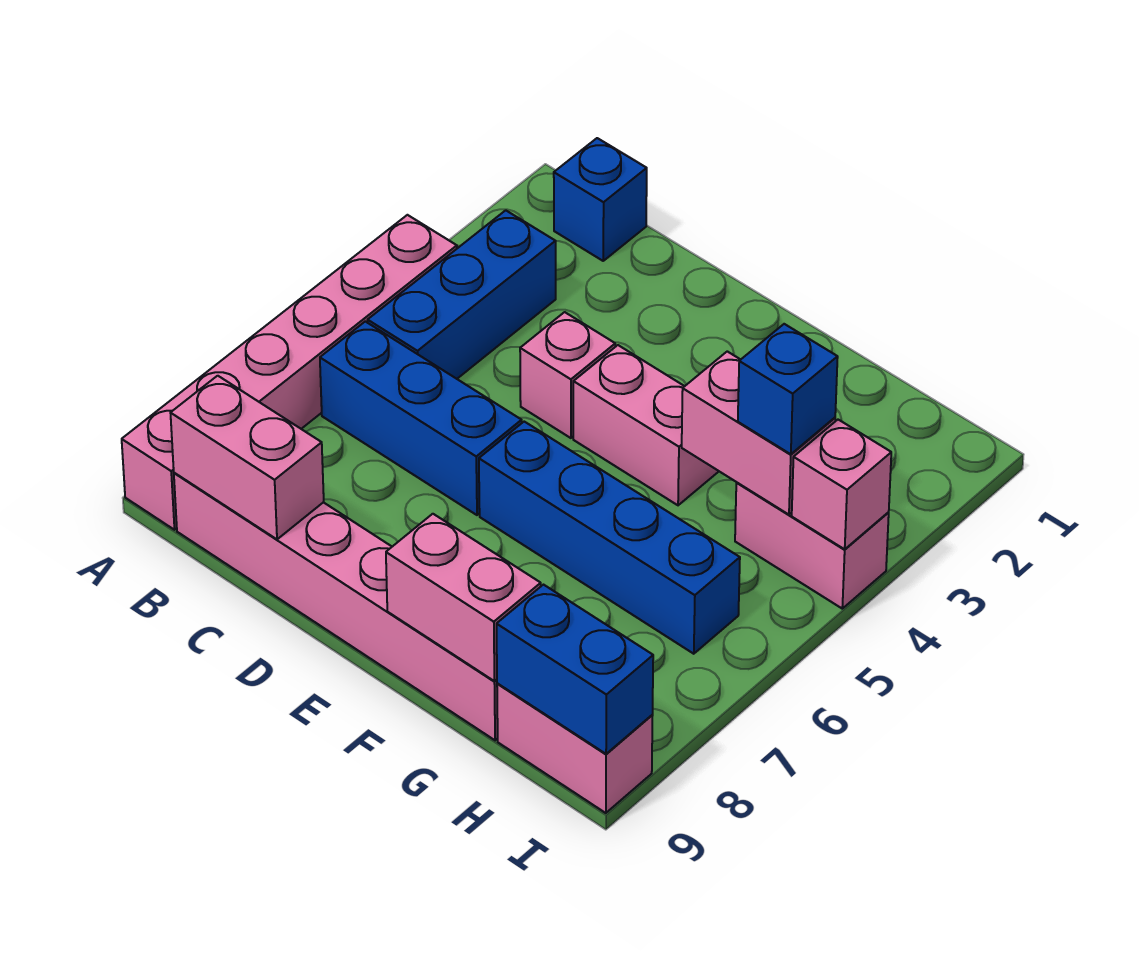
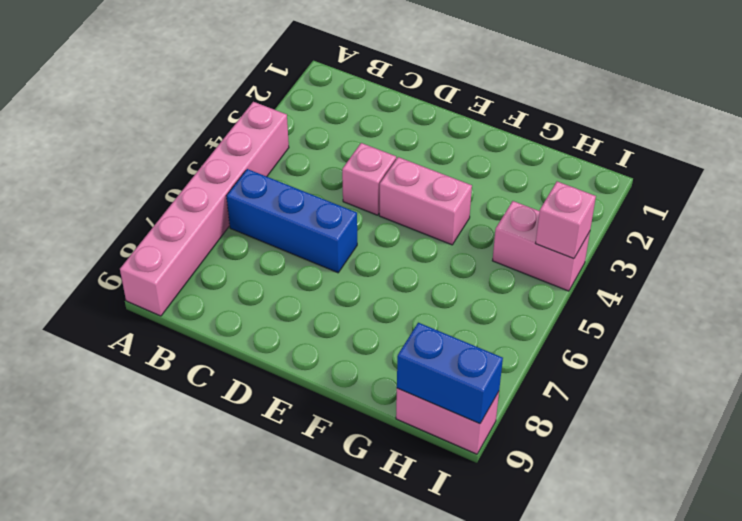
none -> blue 1x1 brick [554,138,647,261]
none -> blue 1x3 brick [368,210,556,379]
none -> pink 1x6 brick [174,473,498,740]

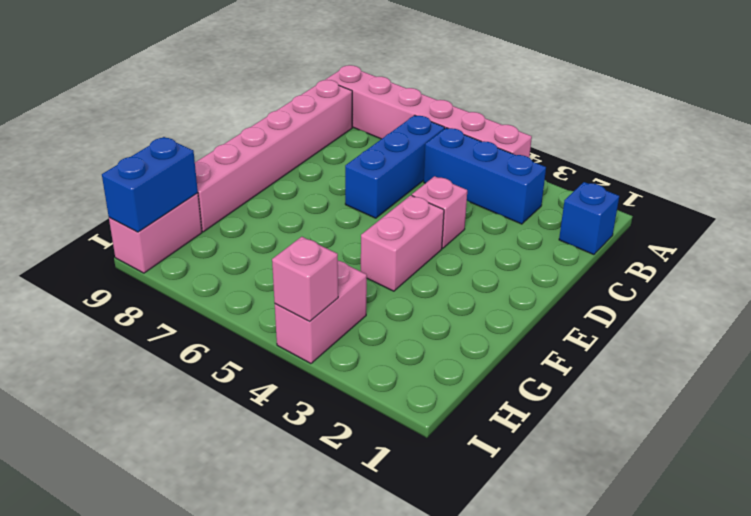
none -> blue 1x4 brick [479,422,740,654]
none -> pink 1x2 brick [171,376,324,539]
none -> pink 1x2 brick [386,514,541,681]

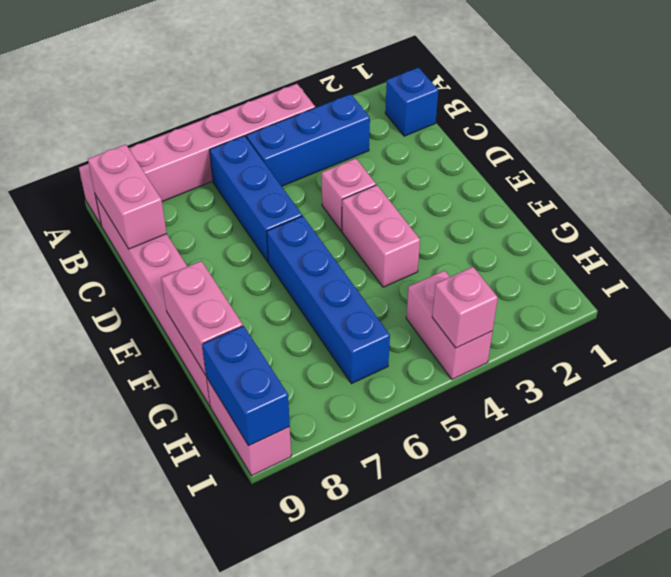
none -> pink 1x2 brick [682,351,835,515]
none -> blue 1x1 brick [738,324,838,454]

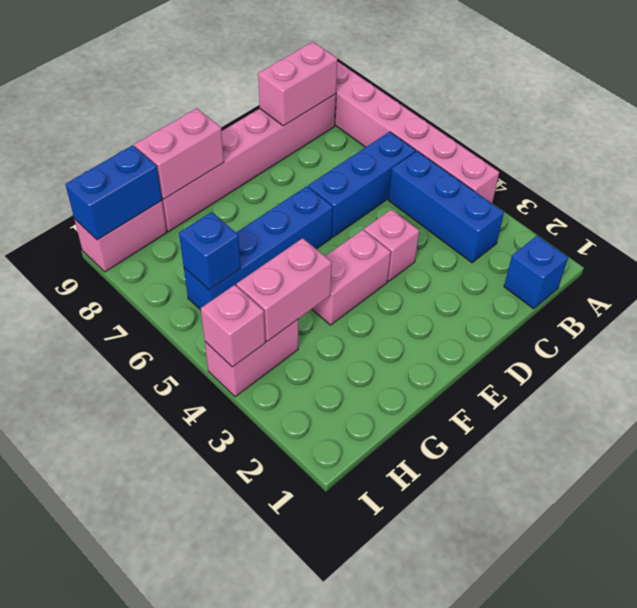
blue 1x1 brick [179,212,241,290] -> blue 1x1 brick moved to [738,324,838,454]

